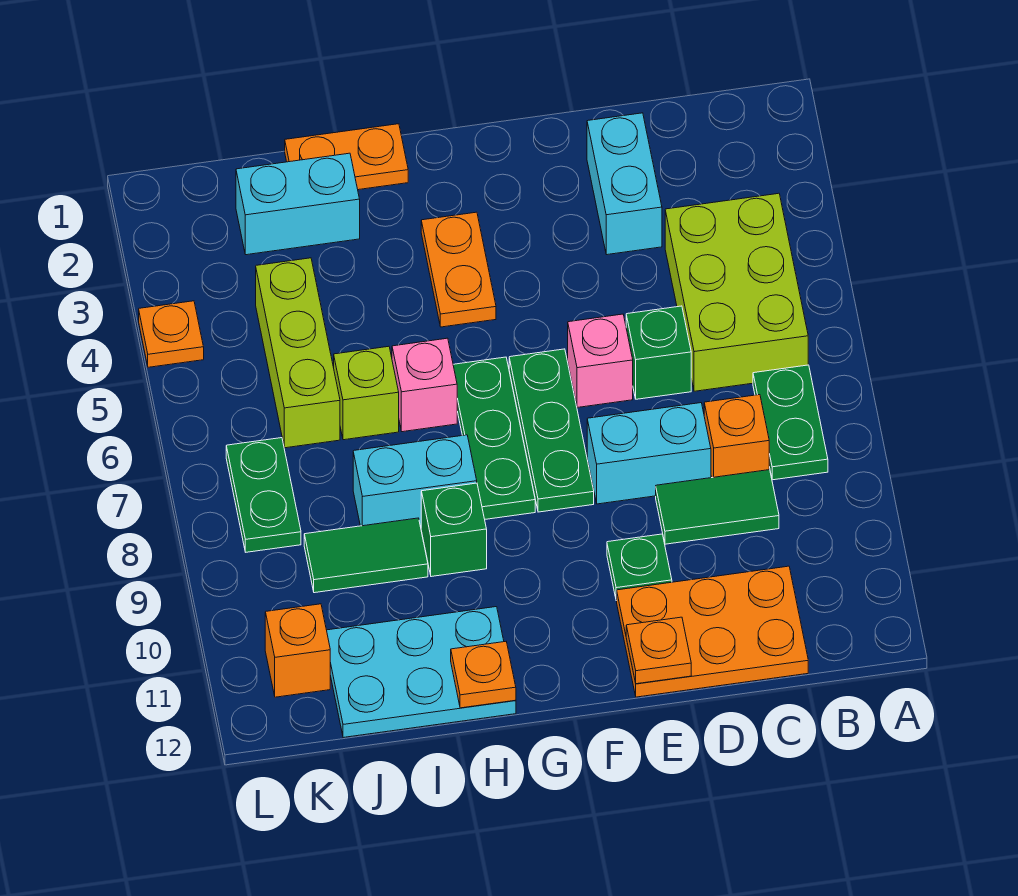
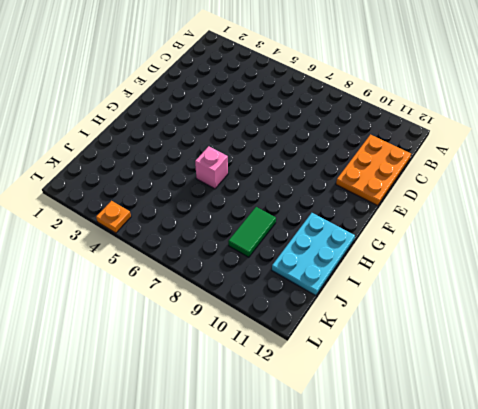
none -> lime 2x3 brick [665,193,808,391]
none -> green 1x2 plate [753,365,828,480]
none -> orange 1x1 brick [704,395,769,478]

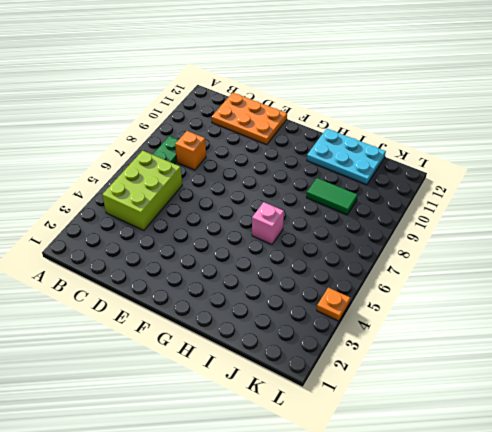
none -> green 1x2 tile [656,470,779,544]
none -> cyan 1x2 brick [587,113,662,255]
none -> green 1x1 brick [626,306,691,399]

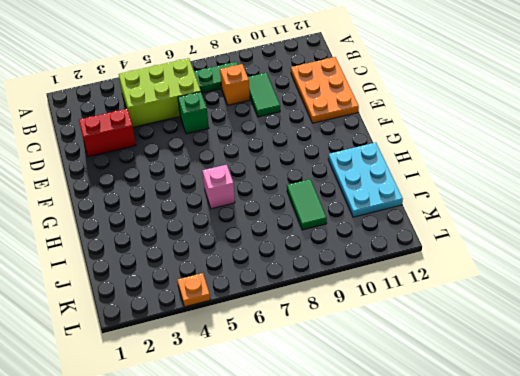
red 1x2 brick [79,109,136,157] -> cyan 1x2 brick [587,113,662,255]
none -> cyan 1x2 brick [587,403,711,504]
none -> pink 1x1 brick [568,314,633,408]
none -> green 1x1 plate [607,534,672,601]

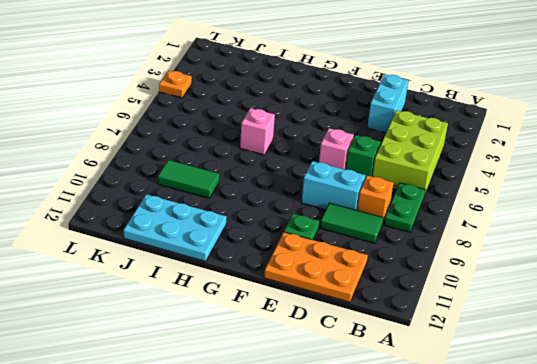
none -> green 1x3 plate [509,349,594,512]
none -> orange 1x2 plate [421,212,496,327]
none -> green 1x3 plate [453,357,535,519]

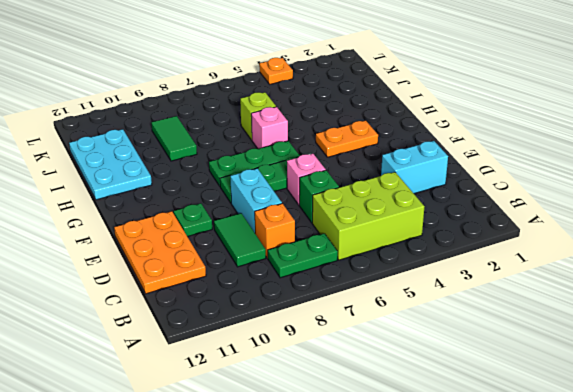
none -> orange 1x2 plate [285,124,408,190]
none -> cyan 1x2 brick [353,435,477,527]
none -> green 1x1 brick [421,483,487,577]

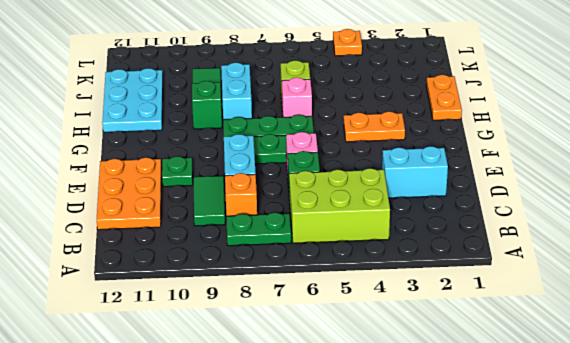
none -> cyan 1x2 brick [236,153,360,255]
none -> lime 1x3 brick [256,258,340,448]
none -> green 1x2 plate [226,438,301,552]

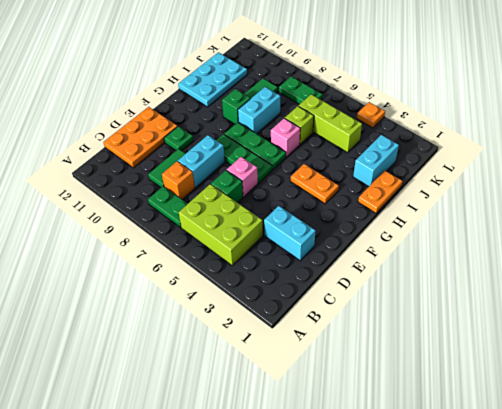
none -> orange 1x1 brick [265,604,330,697]
none -> orange 1x1 plate [626,617,691,684]
none -> orange 1x1 plate [451,642,516,708]

